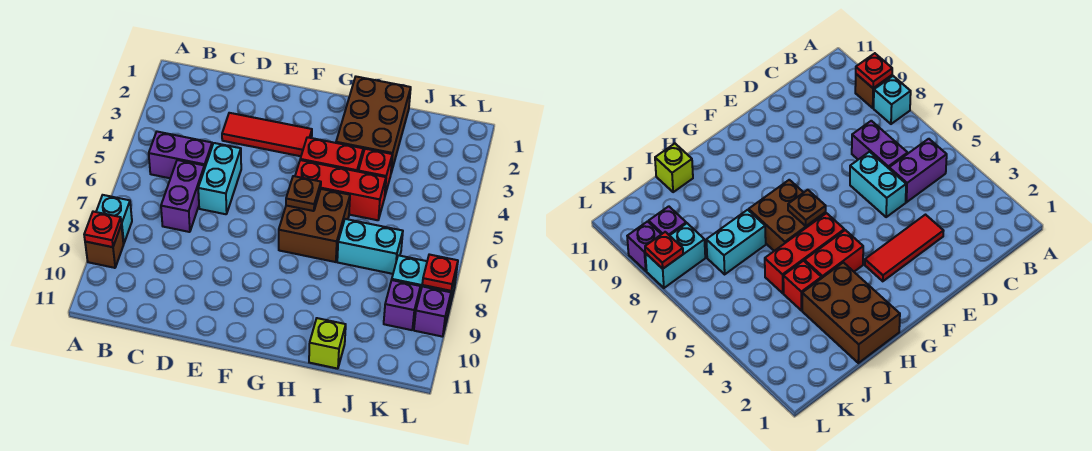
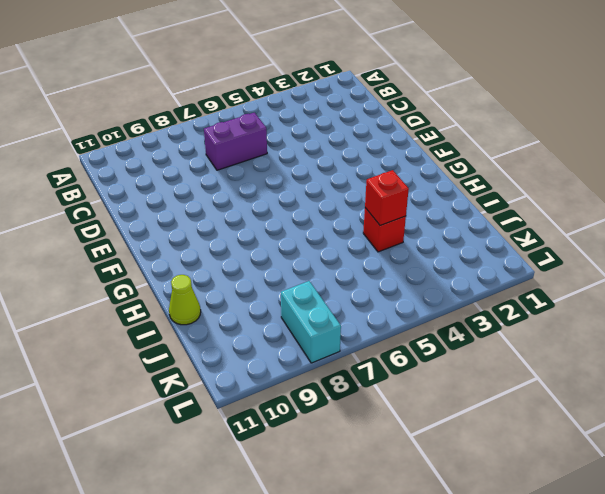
red 1x1 brick [365,170,409,226] -> none
lime 1x1 cone [169,275,201,325] -> lime 1x1 brick [309,318,346,369]
none -> cyan 1x1 brick [96,195,132,244]
none -> brown 1x1 brick [85,225,124,268]
none -> purple 1x2 brick [149,132,212,178]

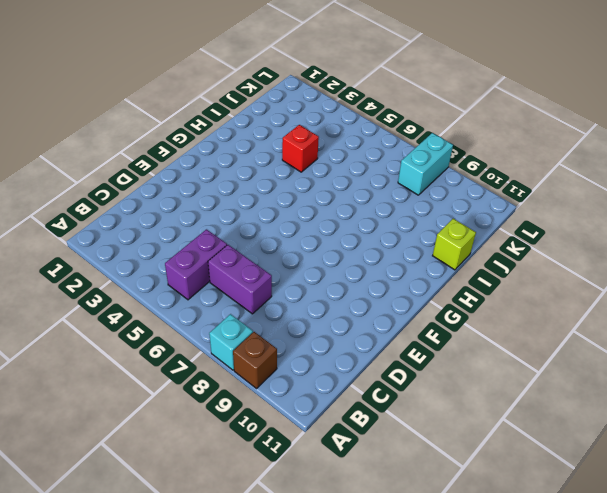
none -> red 1x3 tile [222,113,312,156]
none -> cyan 1x2 brick [198,143,241,214]
none -> red 1x2 brick [300,137,363,171]

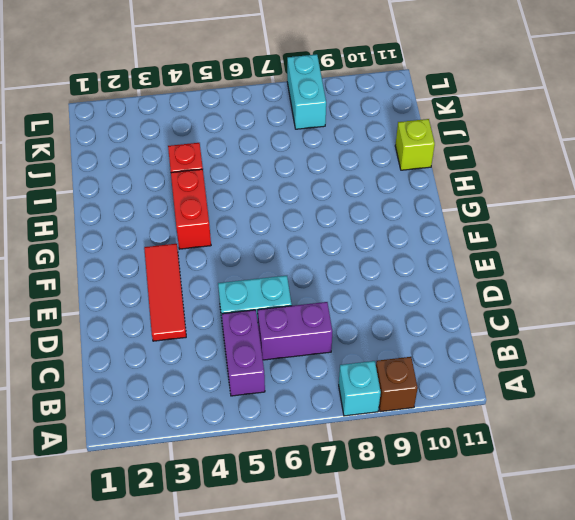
none -> red 1x3 brick [295,160,386,220]
none -> brown 2x2 brick [279,189,350,262]
none -> brown 2x3 brick [336,77,411,172]

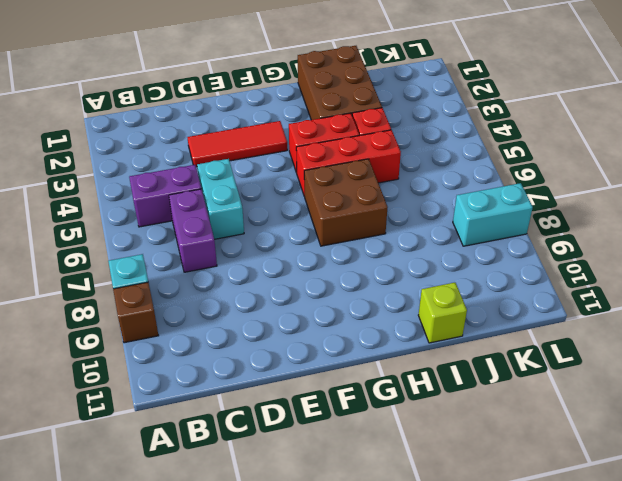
none -> cyan 1x2 brick [337,219,403,274]
none -> purple 1x1 brick [384,280,420,330]
none -> purple 1x1 brick [414,286,451,337]

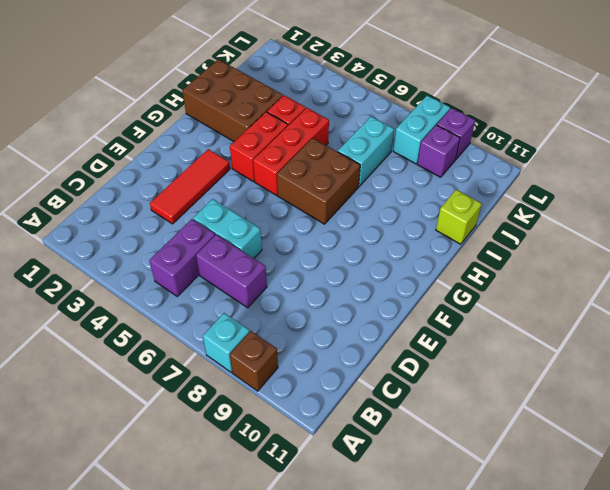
none -> red 1x1 plate [84,212,121,247]
none -> brown 1x1 plate [286,176,321,211]
none -> red 1x1 plate [422,254,458,291]

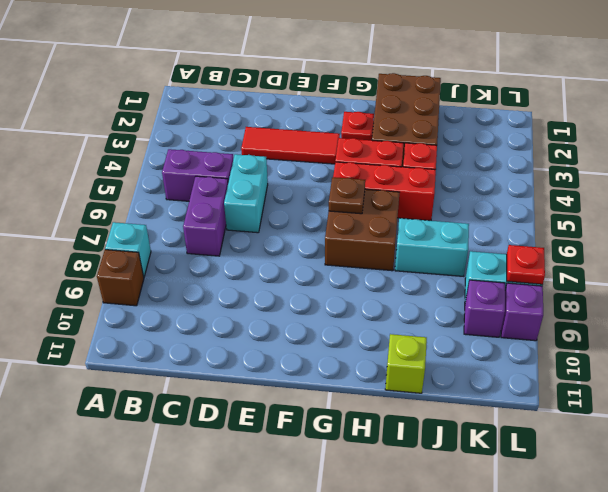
red 1x1 plate [341,112,374,140] -> red 1x1 plate moved to [84,212,121,247]

